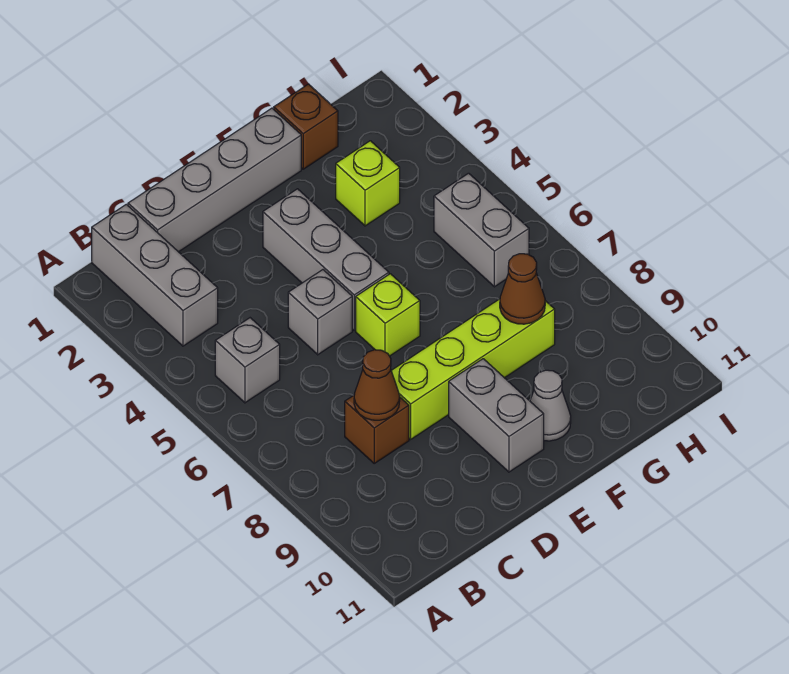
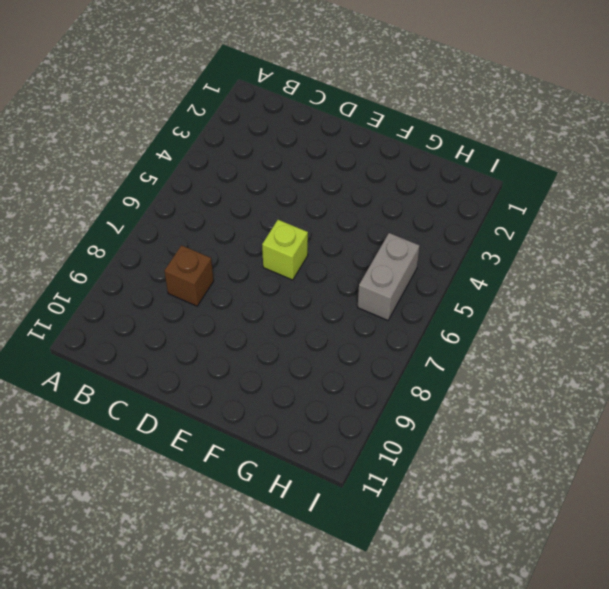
none -> grey 1x3 brick [92,204,218,346]
none -> grey 1x1 brick [215,318,280,403]
none -> grey 1x4 brick [128,108,301,252]

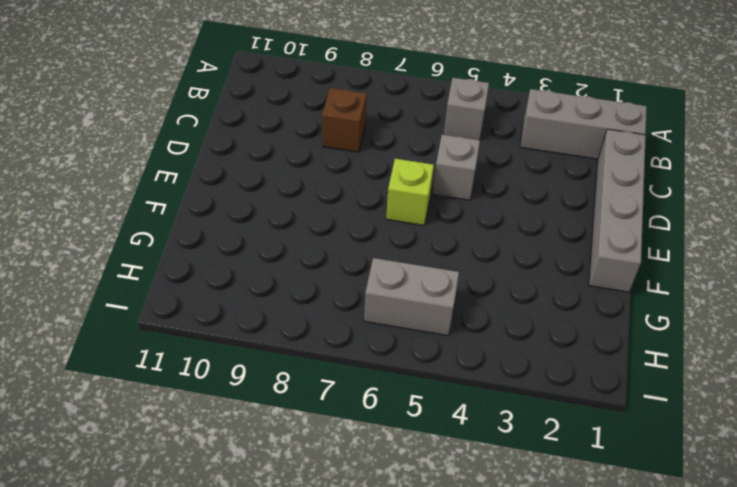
none -> lime 1x4 brick [391,299,555,439]
none -> grey 1x3 brick [263,189,389,330]
none -> grey 1x2 brick [449,359,544,472]

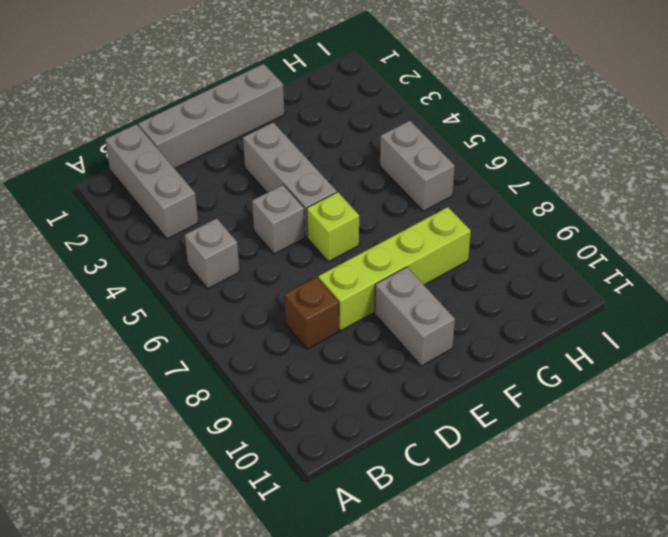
none -> grey 1x1 cone [530,370,571,441]
none -> brown 1x1 brick [274,84,338,169]
none -> lime 1x1 brick [336,141,400,226]

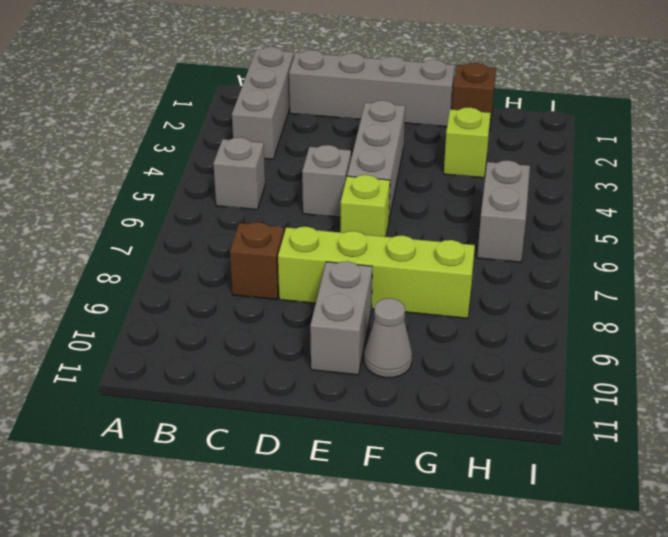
none -> brown 1x1 cone [354,350,400,420]
none -> brown 1x1 cone [500,254,545,324]

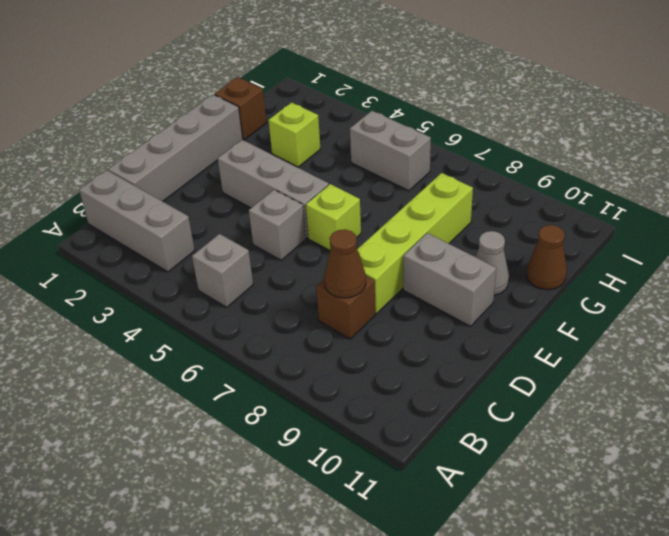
brown 1x1 cone [526,225,567,290] -> brown 1x1 cone moved to [500,254,545,324]

